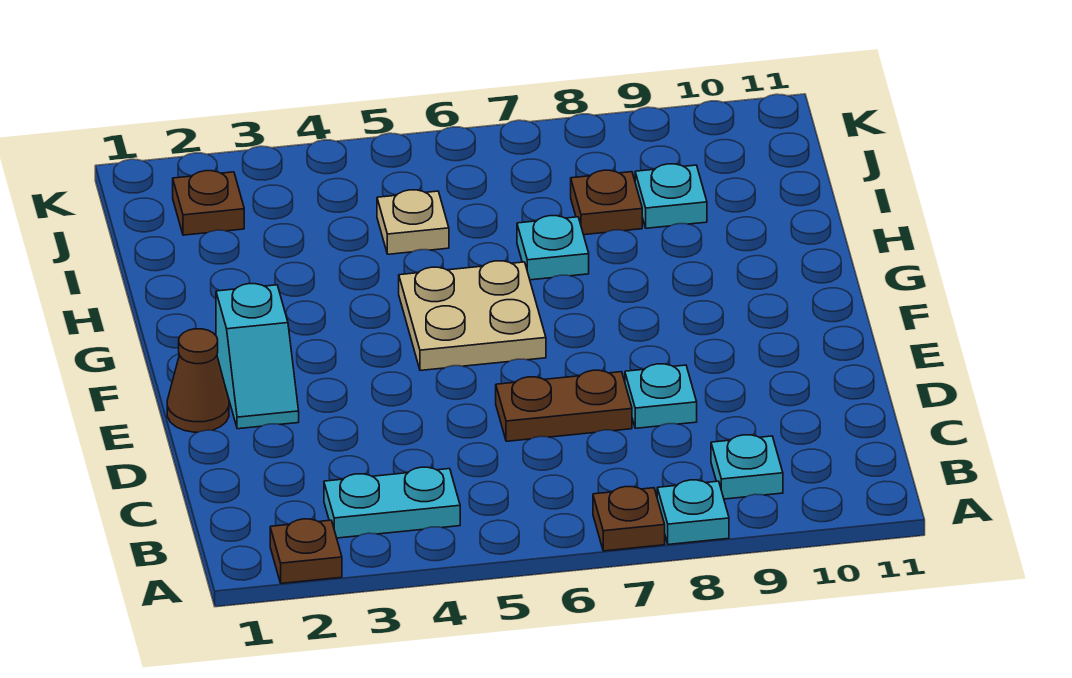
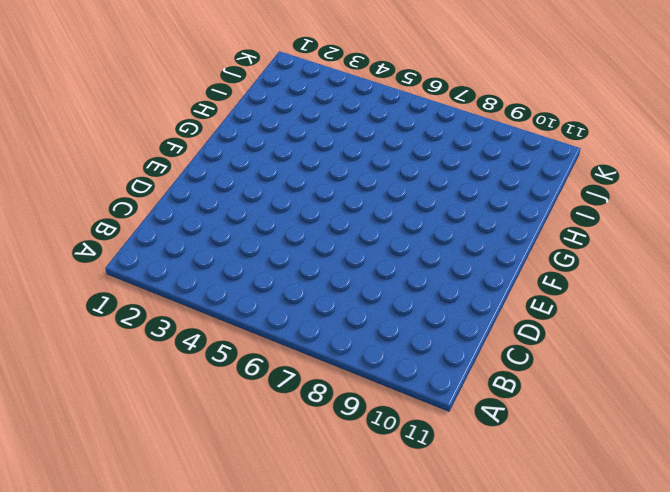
none -> brown 1x1 plate [270,519,342,583]
none -> brown 1x1 plate [593,487,665,551]
none -> cyan 1x1 plate [657,480,729,545]

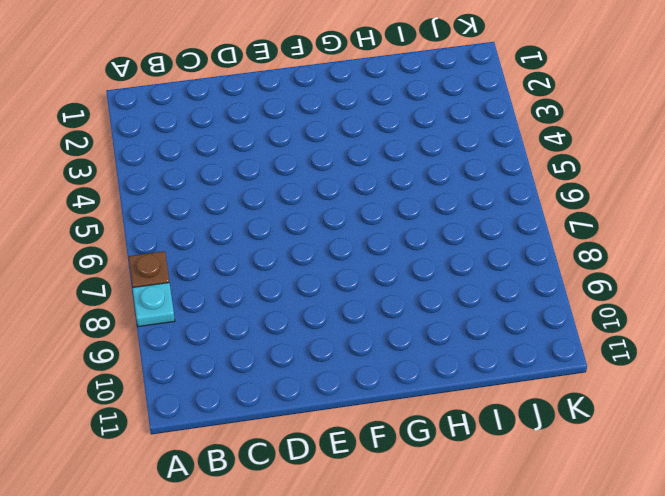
none -> brown 1x1 plate [270,519,342,583]
none -> cyan 1x2 plate [324,467,460,538]
none -> cyan 1x1 plate [711,435,783,499]

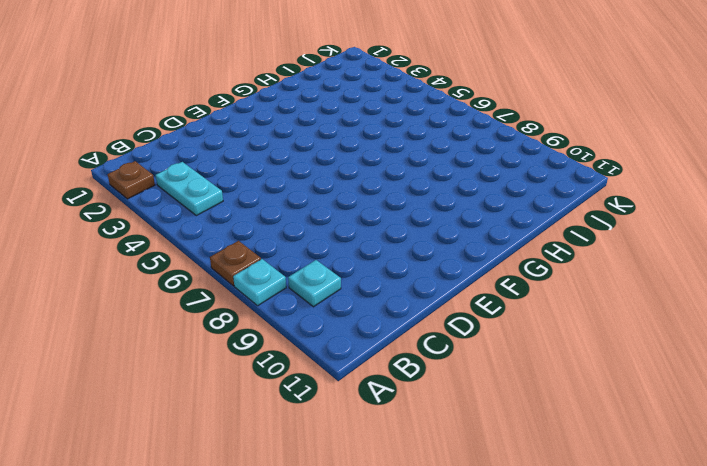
none -> brown 1x2 plate [496,370,632,441]
none -> cyan 1x1 plate [625,364,697,428]
none -> brown 1x1 cone [167,329,229,432]

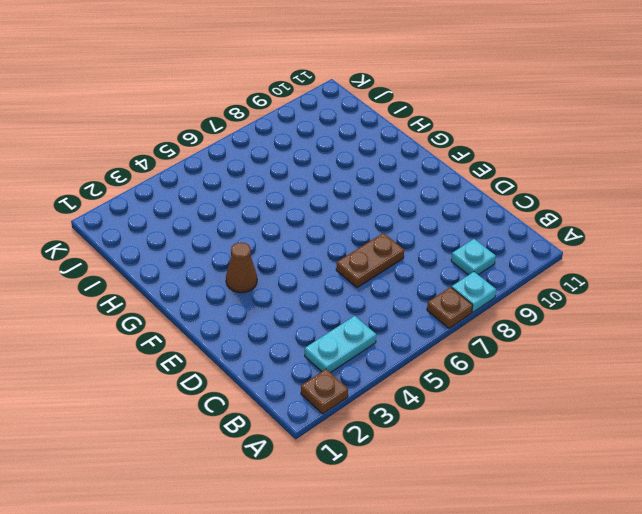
brown 1x1 cone [226,242,257,293] -> brown 1x1 cone moved to [167,329,229,432]
none -> cyan 1x1 plate [625,364,697,428]
none -> cyan 1x2 slope [216,284,299,429]
none -> tan 2x2 plate [399,261,546,371]

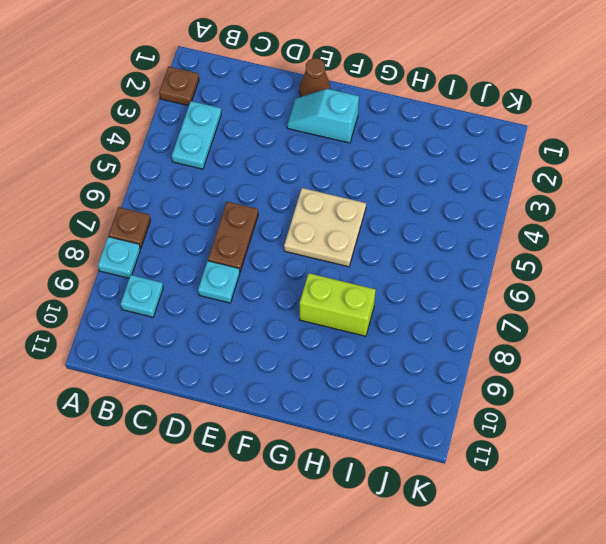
lime 1x2 brick [300,273,376,336] -> none
none -> cyan 1x1 plate [517,216,589,280]
none -> tan 1x1 plate [377,190,449,254]
none -> brown 1x1 plate [571,170,642,235]

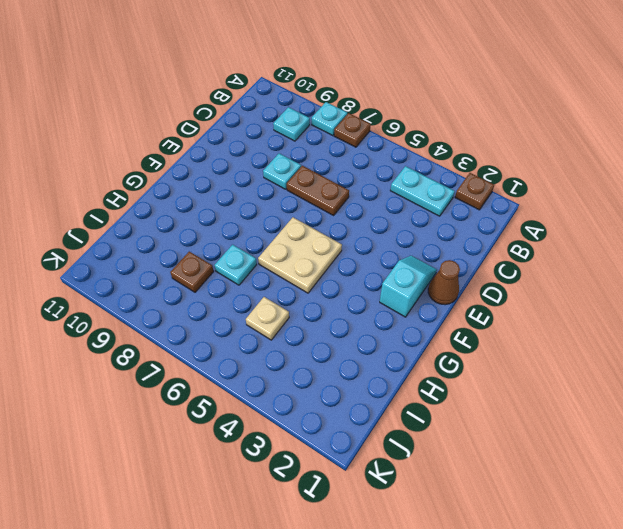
none -> cyan 1x1 plate [635,164,707,228]
none -> brown 1x1 plate [173,171,244,235]

